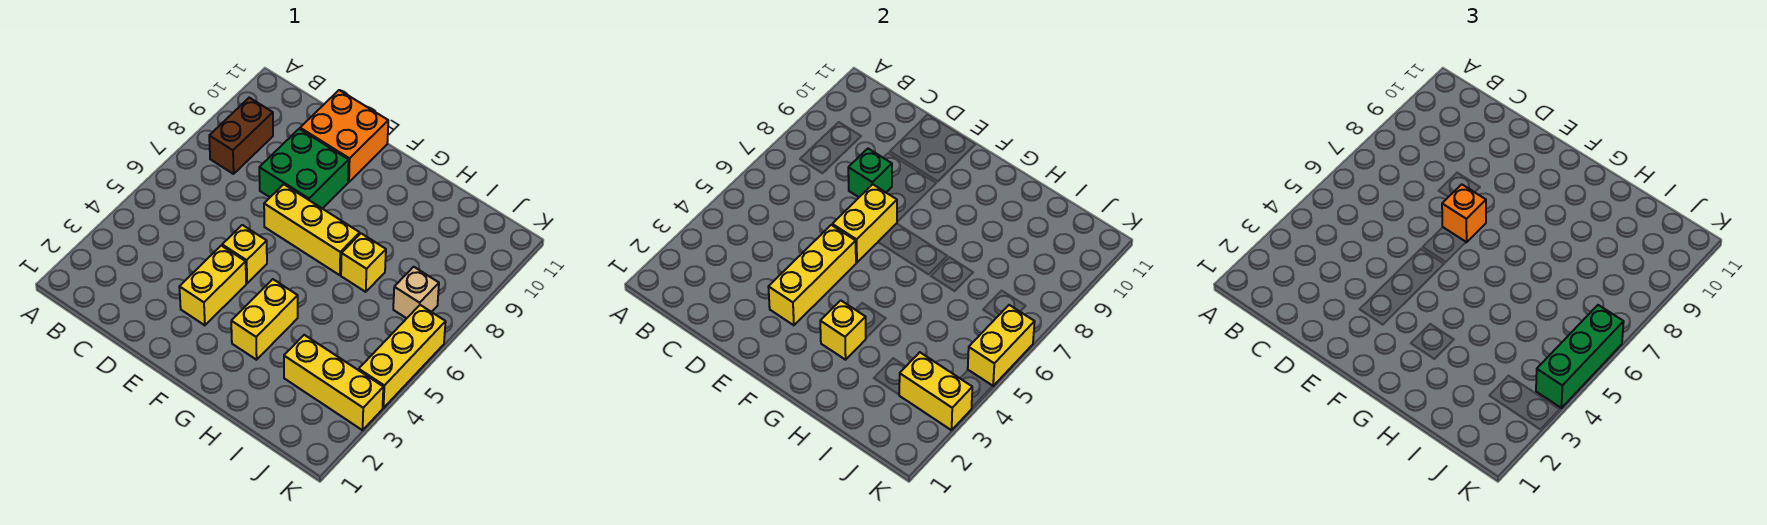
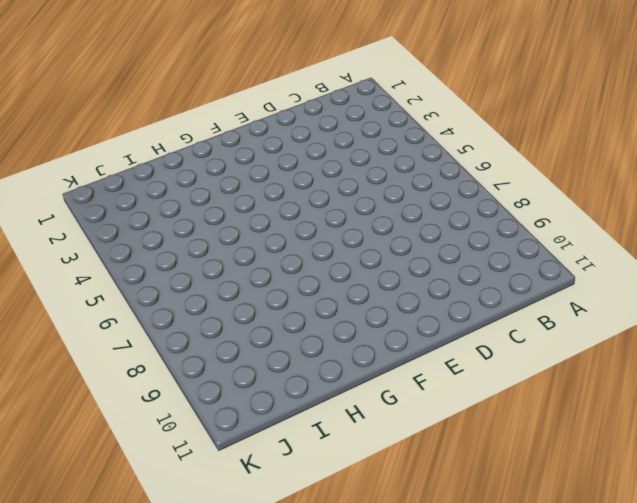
none -> brown 1x2 brick [209,98,273,174]
none -> green 2x2 brick [259,129,349,209]
none -> orange 2x2 brick [300,90,388,182]

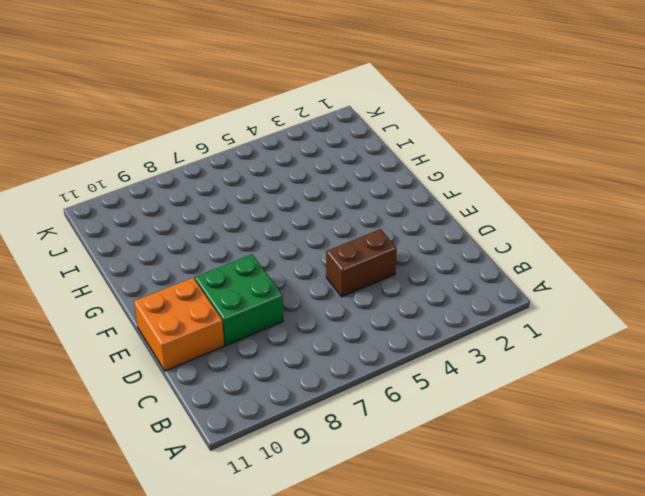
brown 1x2 brick [326,229,397,297] -> brown 1x2 brick moved to [209,98,273,174]
none -> yellow 1x2 brick [179,246,246,325]
none -> yellow 1x1 brick [222,225,267,283]
none -> yellow 1x3 brick [264,184,360,275]

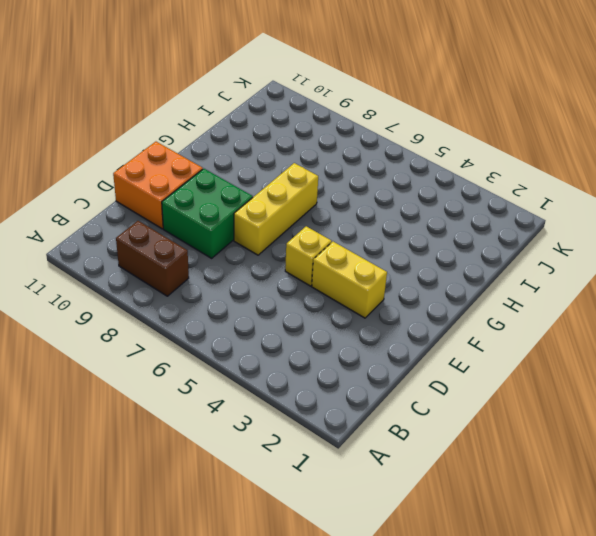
none -> yellow 1x2 brick [231,279,298,360]
none -> yellow 1x1 brick [341,233,386,292]
none -> yellow 1x3 brick [284,335,383,430]

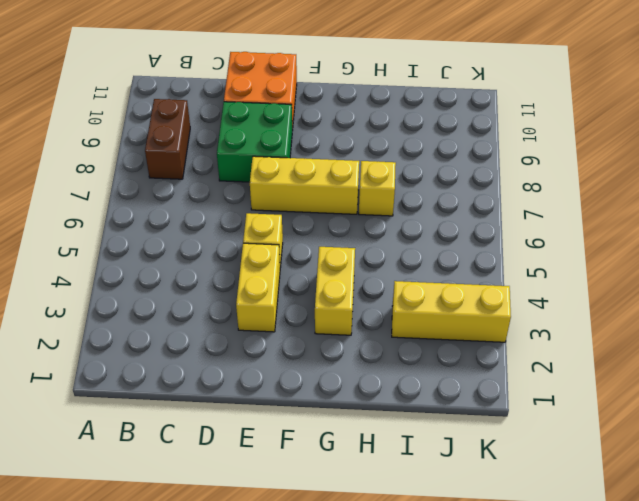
none -> tan 1x1 brick [393,267,439,318]
none -> yellow 1x3 brick [359,305,446,408]
none -> green 1x1 brick [848,149,892,197]

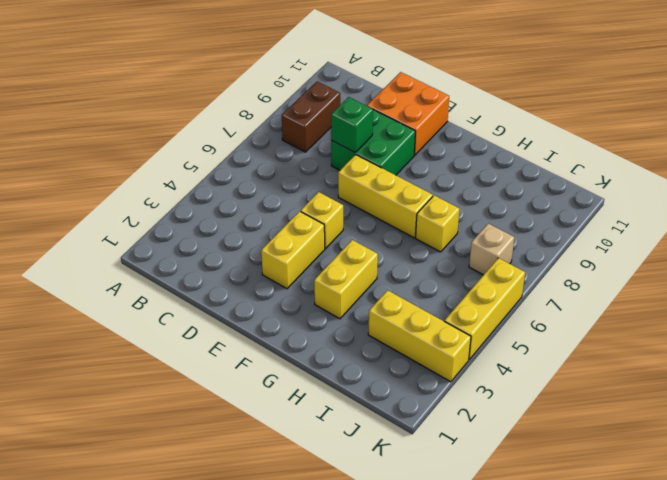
none -> yellow 1x3 brick [768,225,856,325]
none -> yellow 1x2 brick [832,184,897,263]
none -> yellow 1x1 brick [820,300,866,360]

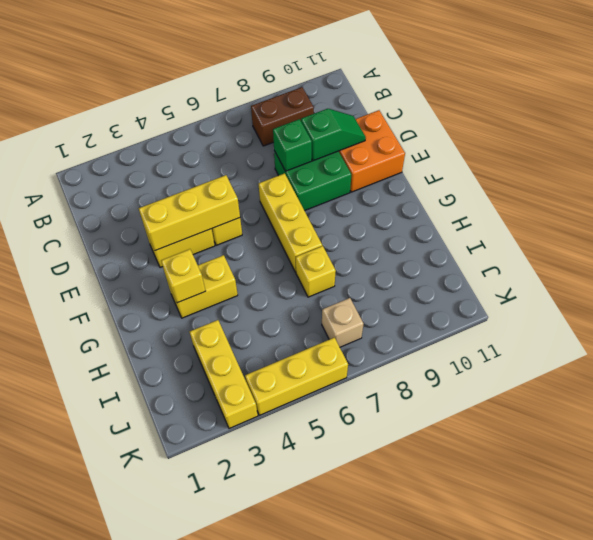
green 1x2 slope [301,109,366,161] -> none
none -> yellow 1x2 brick [832,184,897,263]
none -> yellow 1x2 brick [899,352,972,430]
none -> yellow 1x2 brick [968,305,1035,386]

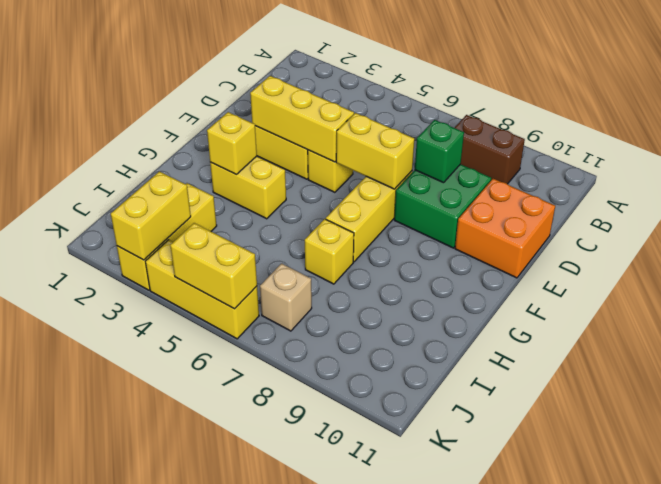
none -> orange 1x1 brick [1442,184,1486,242]
none -> green 1x3 brick [1536,305,1624,408]

